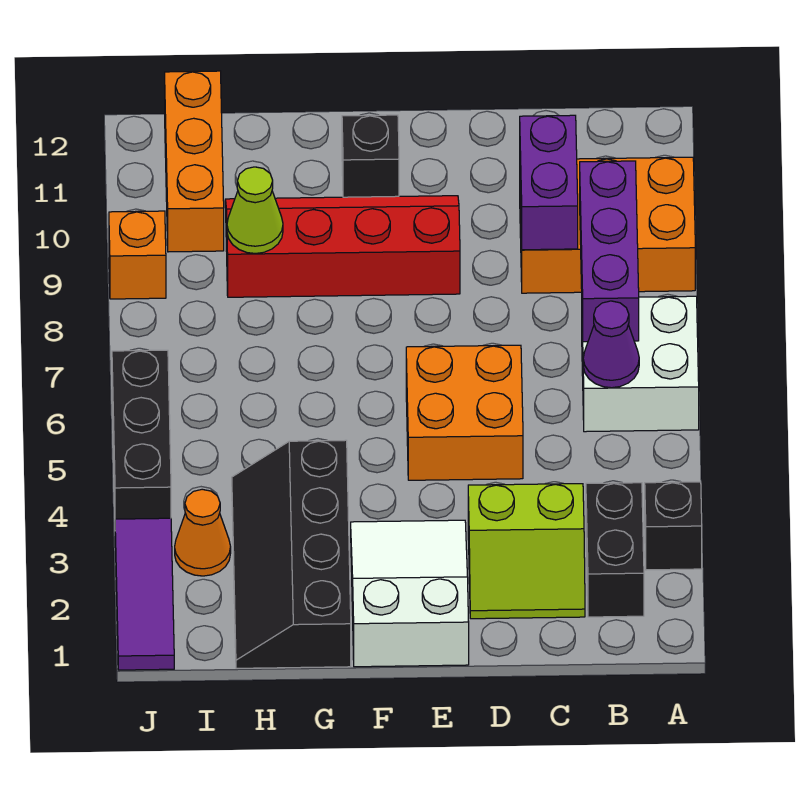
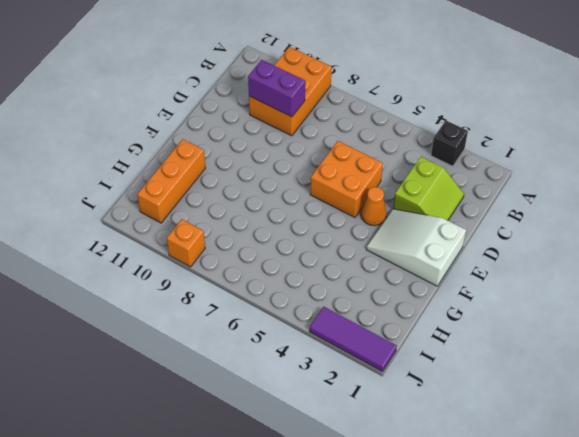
orange 1x1 cone [361,187,387,226] -> orange 1x1 cone moved to [175,489,231,576]
orange 1x3 brick [137,139,205,223] -> orange 1x3 brick turned to [165,71,224,252]
none -> white 2x2 brick [582,296,699,432]
none -> black 1x2 brick [586,483,644,617]
none -> red 2x4 slope [225,196,460,297]

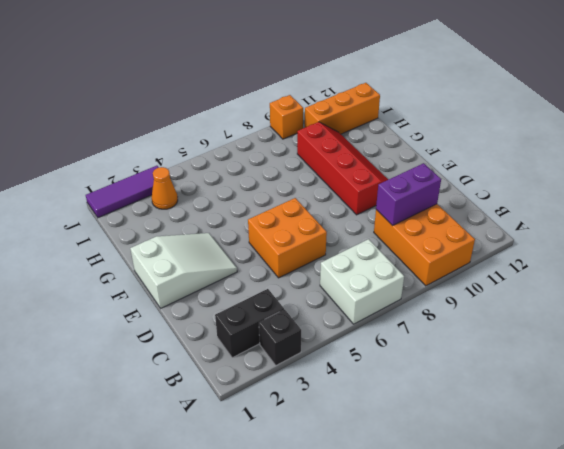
none -> lime 2x2 slope [468,484,585,619]
none -> black 1x1 brick [342,115,399,197]
none -> black 2x4 slope [232,440,351,668]

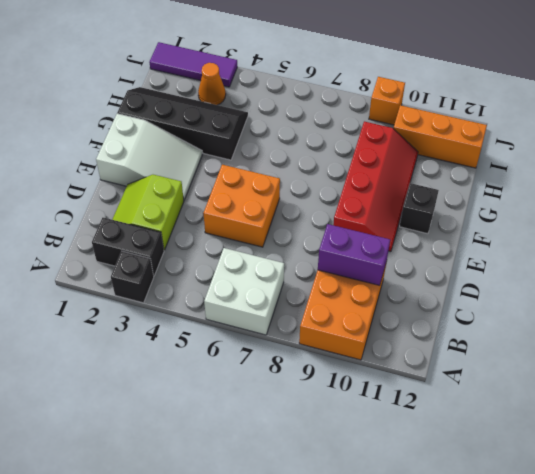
none -> black 1x3 brick [112,350,171,519]
none -> purple 1x1 cone [583,301,639,388]
none -> purple 1x3 brick [580,161,639,342]

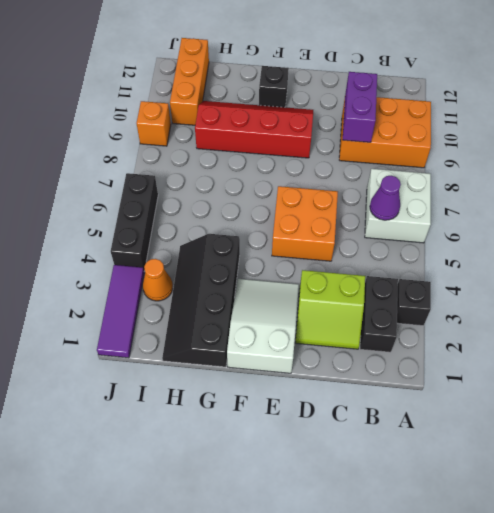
none -> purple 1x3 brick [580,161,639,342]
none -> lime 1x1 cone [227,167,283,253]

